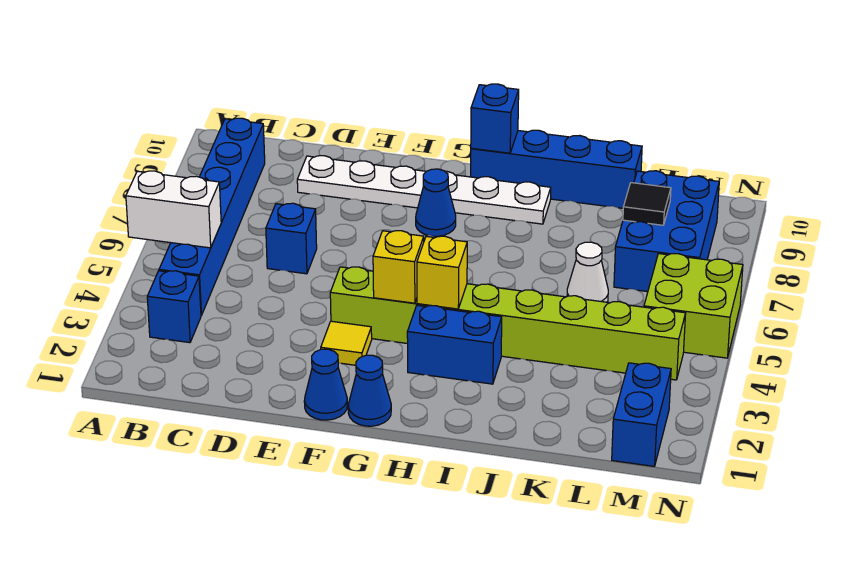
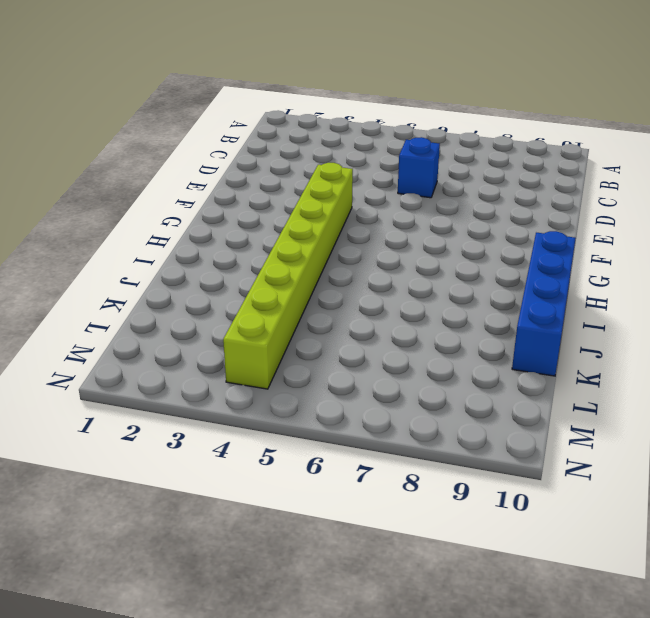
none -> blue 1x1 brick [147,271,201,343]
none -> blue 1x6 brick [159,118,265,315]
none -> white 1x6 plate [297,156,551,224]

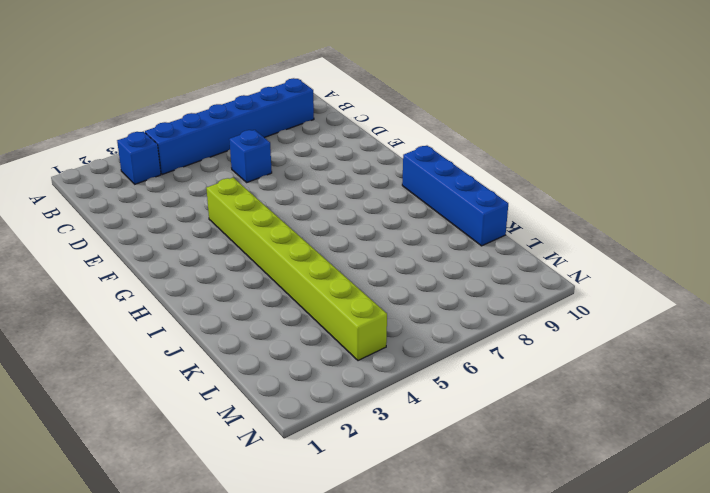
none -> white 1x6 plate [297,156,551,224]
none -> blue 1x1 cone [304,349,347,420]
none -> yellow 1x1 tile [321,321,372,365]

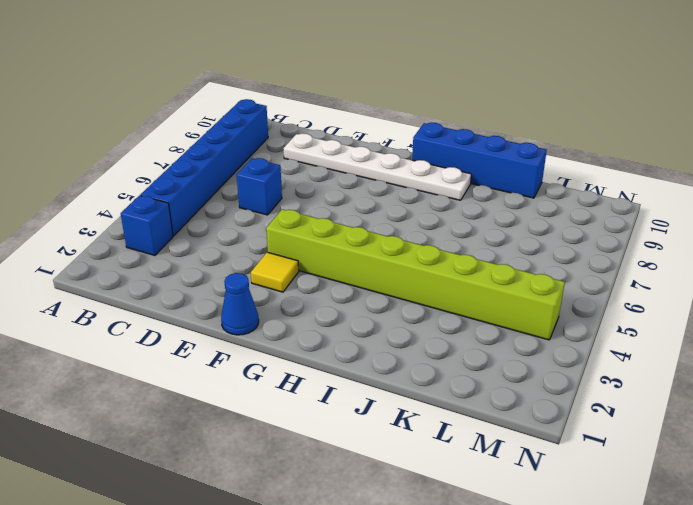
none -> blue 1x1 cone [348,355,391,426]
none -> blue 1x1 cone [416,169,456,236]
none -> blue 1x2 brick [407,305,502,384]

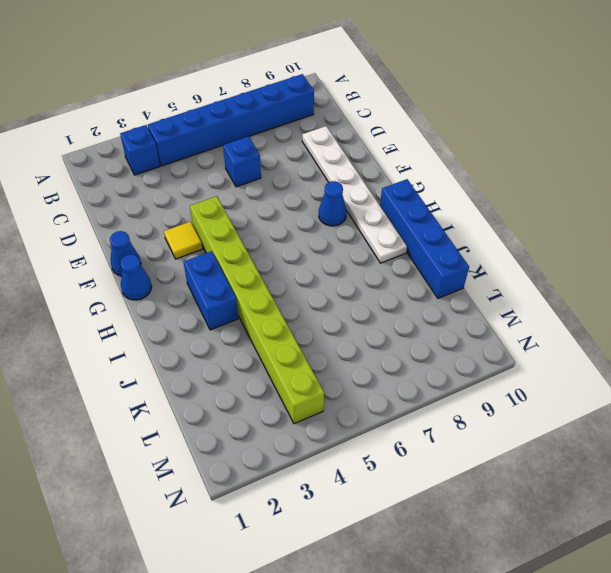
none -> white 1x1 cone [567,242,608,302]
none -> blue 2x3 brick [614,171,719,292]
none -> blue 1x2 brick [612,363,671,466]

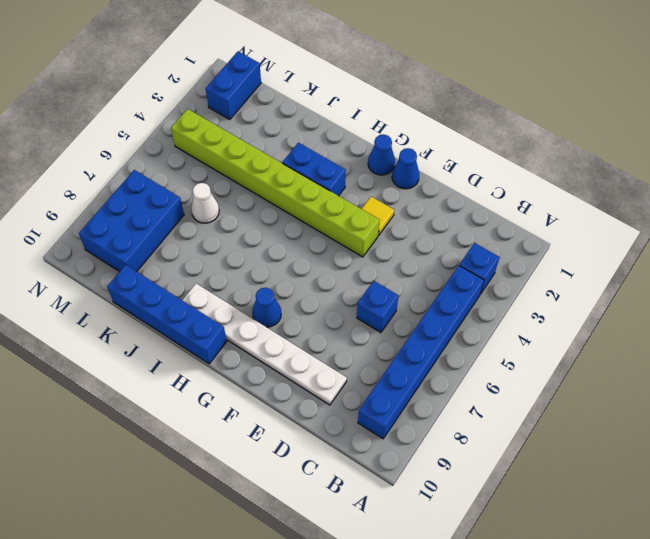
none -> lime 2x2 brick [644,254,743,358]
none -> white 1x2 brick [126,171,221,248]
none -> yellow 1x1 brick [373,231,424,303]

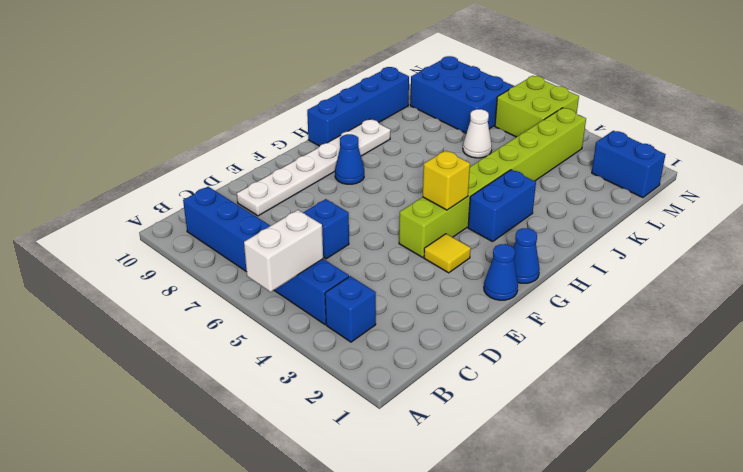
none -> yellow 1x1 brick [417,236,467,309]
none -> blue 1x1 brick [471,84,519,153]
none -> black 1x1 tile [623,183,671,225]

